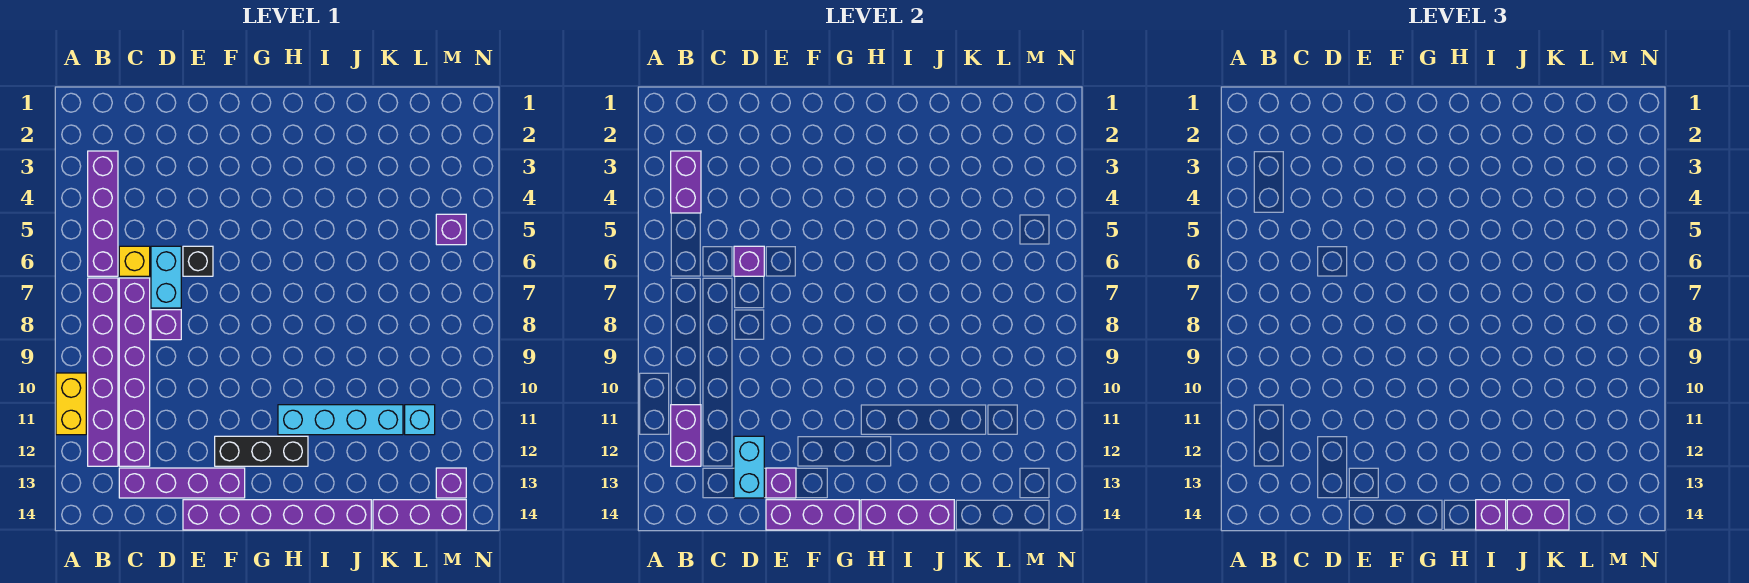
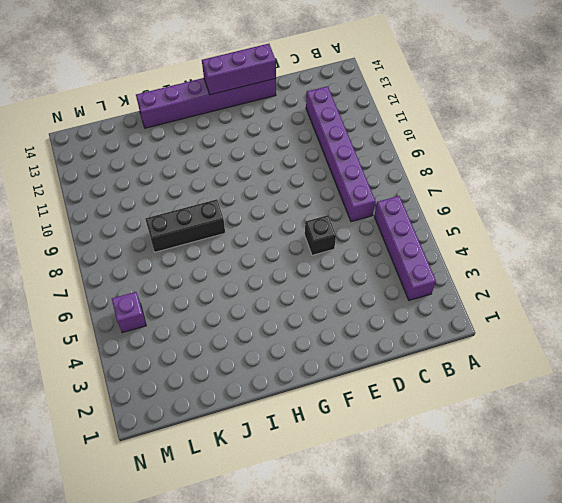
black 1x3 brick [145,199,225,252] -> black 1x3 brick moved to [215,436,308,466]
none -> yellow 1x2 brick [56,373,86,435]
none -> purple 1x6 brick [88,278,118,466]
none -> yellow 1x1 brick [119,246,150,276]

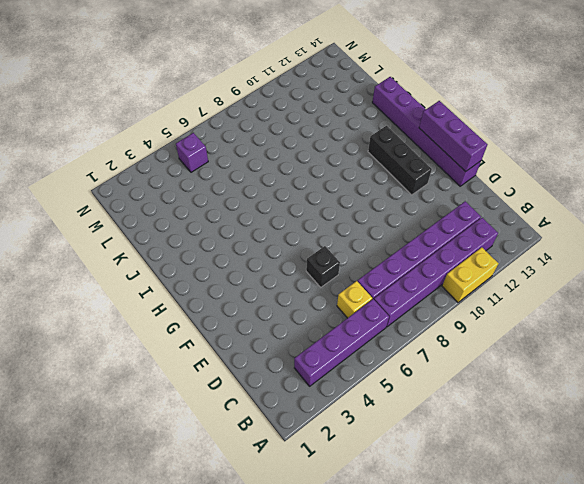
none -> purple 1x4 brick [119,468,245,498]
none -> cyan 1x2 brick [151,246,181,308]
none -> purple 1x1 brick [151,310,181,340]

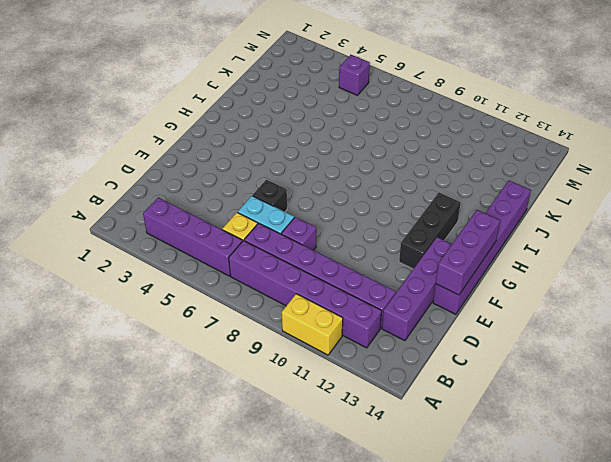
none -> cyan 1x4 brick [278,405,403,435]
none -> purple 1x3 brick [373,500,466,530]
none -> cyan 1x1 brick [405,405,435,435]

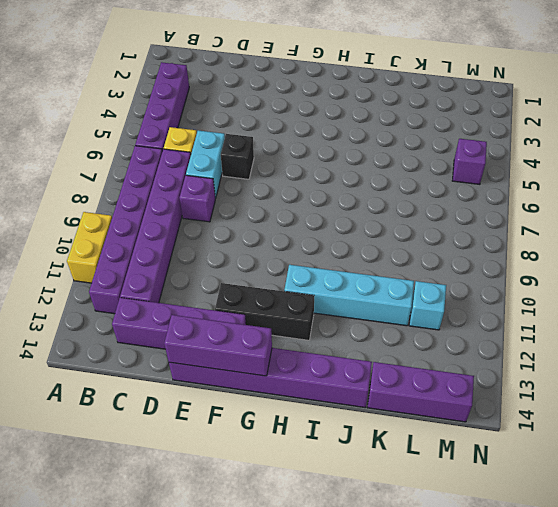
none -> purple 1x1 brick [436,468,466,498]
none -> purple 1x2 brick [671,151,701,213]
none -> purple 1x2 brick [671,405,701,466]

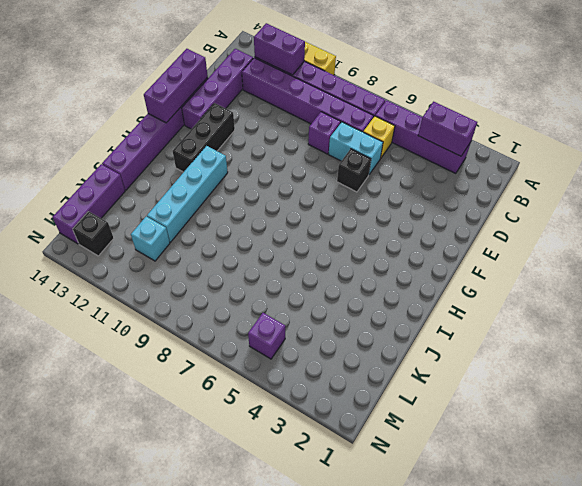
black 1x1 brick [73,211,114,256] -> purple 1x1 brick [436,468,466,498]
none -> purple 1x1 brick [734,246,764,276]
none -> cyan 1x2 brick [734,436,764,498]
none -> purple 1x1 brick [766,468,796,498]

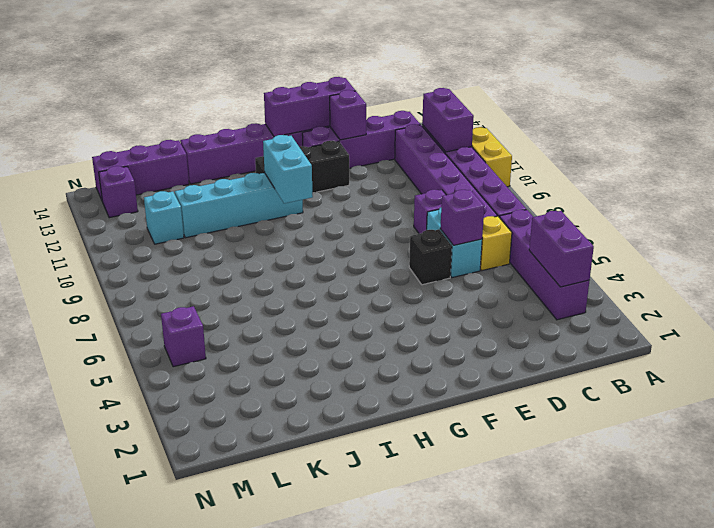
cyan 1x2 brick [263,135,313,203] -> cyan 1x2 brick moved to [734,436,764,498]
none -> purple 1x3 brick [861,500,954,530]
none -> purple 1x1 brick [1476,500,1506,530]
none -> purple 1x2 brick [1507,500,1569,530]

